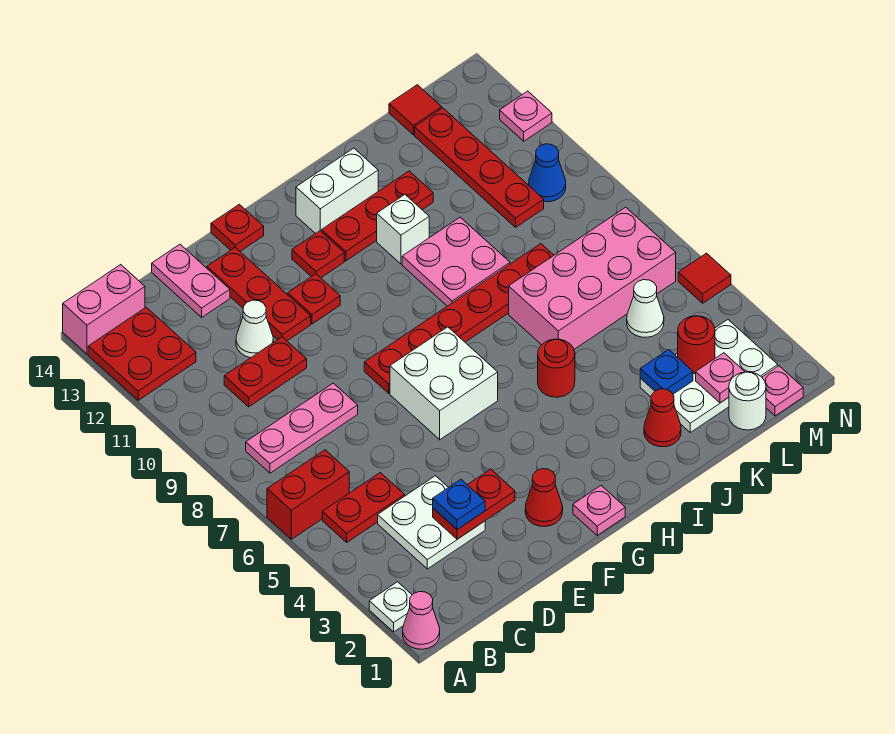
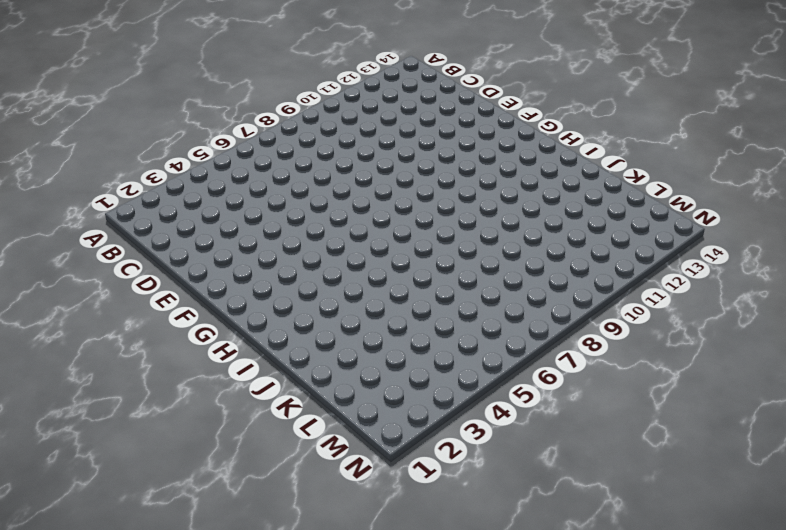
none -> pink 1x1 cone [403,592,440,649]
none -> white 1x1 plate [369,582,412,632]
none -> red 1x2 brick [267,450,349,539]
none -> red 2x2 plate [88,307,196,400]

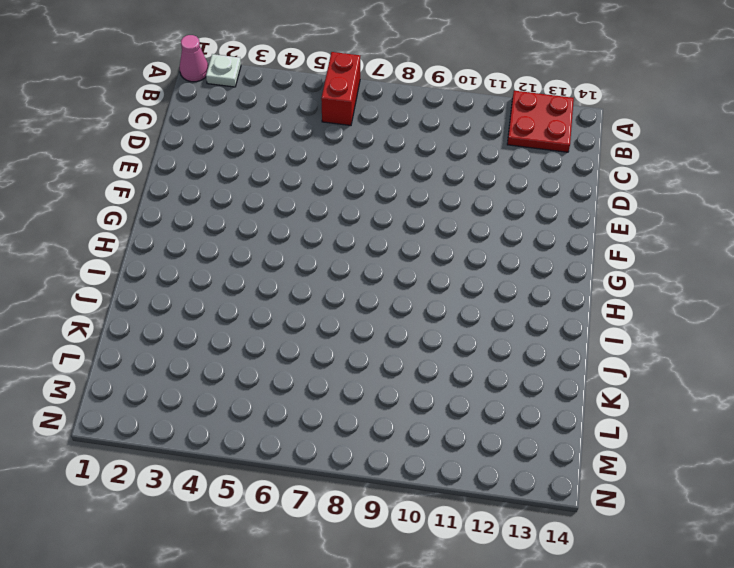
none -> pink 1x2 brick [63,265,145,354]
none -> red 1x2 plate [322,473,405,542]
none -> pink 1x3 plate [246,383,358,473]
none -> white 2x2 plate [378,476,485,569]

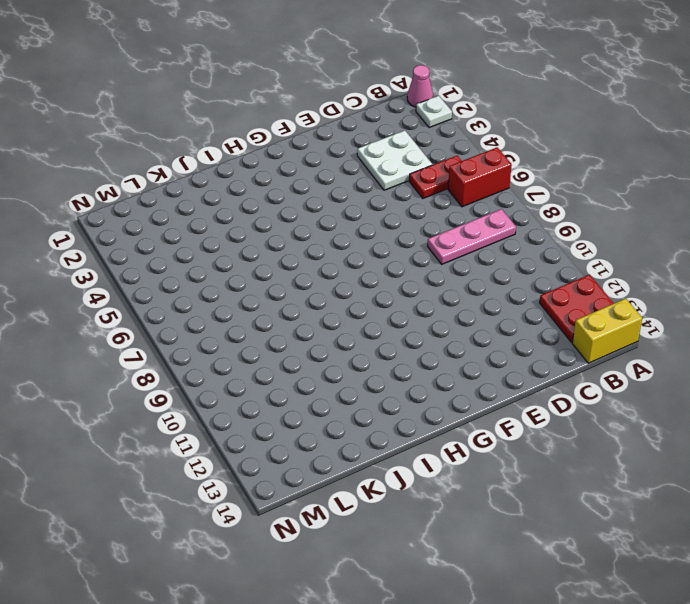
yellow 1x2 brick [572,299,642,363] -> pink 1x2 brick [63,265,145,354]
none -> red 1x2 plate [224,337,307,407]
none -> white 1x1 cone [236,300,273,358]
none -> pink 1x2 plate [152,244,230,317]
none -> red 1x3 plate [207,248,311,341]

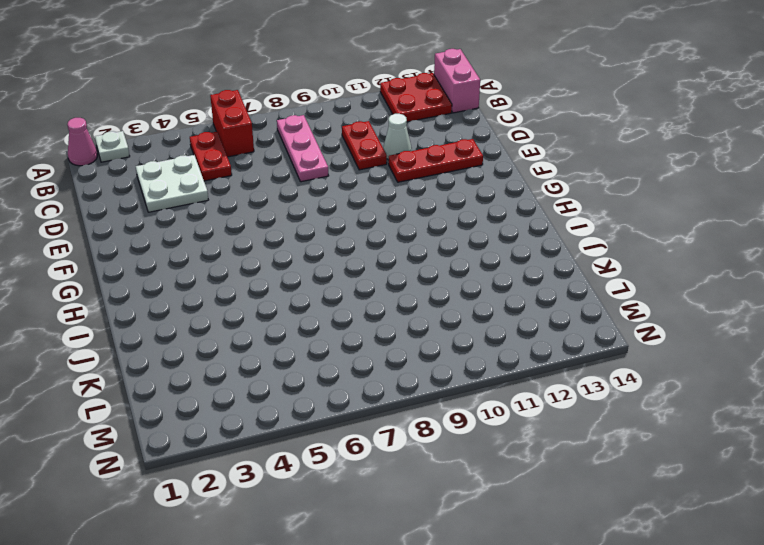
none -> pink 1x2 plate [152,244,230,317]
none -> red 1x1 cone [525,469,563,527]
none -> white 2x2 brick [390,327,498,440]
none -> red 1x6 plate [364,244,554,393]

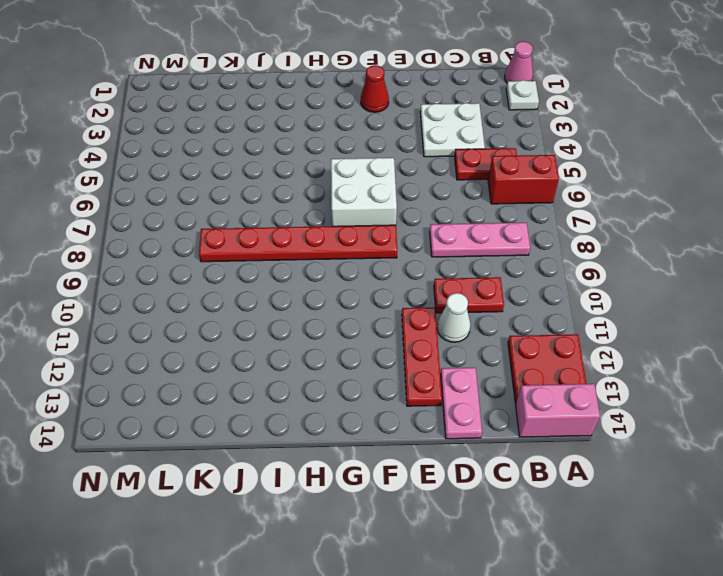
none -> red 1x1 plate [288,274,340,324]
none -> red 1x1 plate [211,204,264,251]
none -> pink 1x1 plate [573,486,625,535]
none -> red 1x1 plate [292,231,344,278]

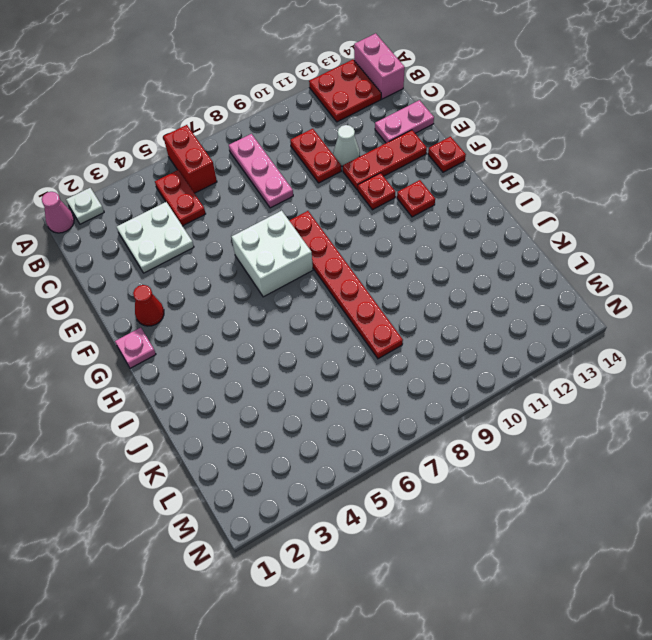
none -> red 1x3 plate [322,171,433,261]
none -> white 1x2 brick [296,148,378,234]
none -> red 1x1 round brick [538,339,575,397]
none -> pink 2x2 plate [402,217,510,306]

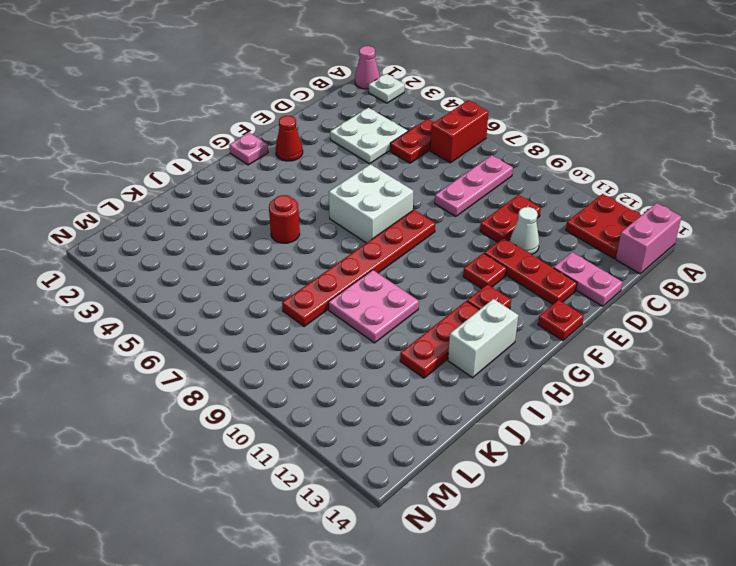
none -> white 1x1 brick [377,195,429,264]
none -> red 1x1 cone [644,389,681,447]
none -> pink 2x4 brick [509,207,676,349]
none -> white 2x3 plate [640,320,778,432]

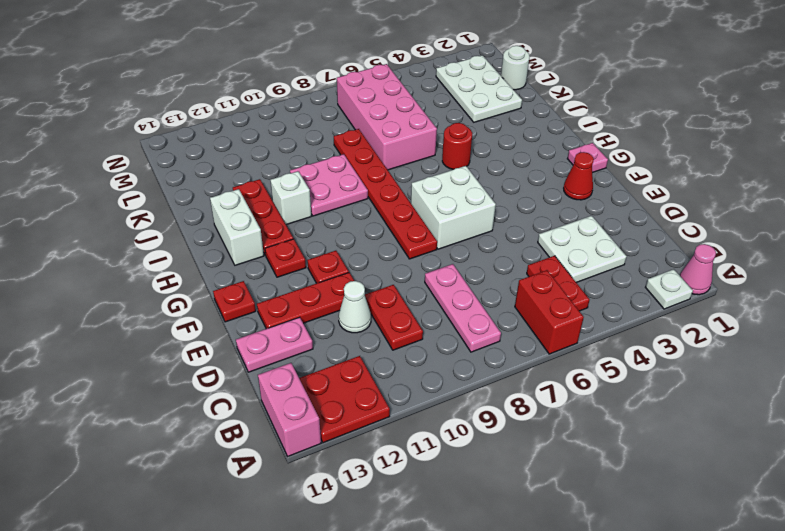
none -> red 1x1 cone [644,389,681,447]
none -> white 1x1 cone [627,280,664,337]
none -> red 1x4 plate [415,108,544,227]
none -> red 1x1 tile [389,85,442,135]

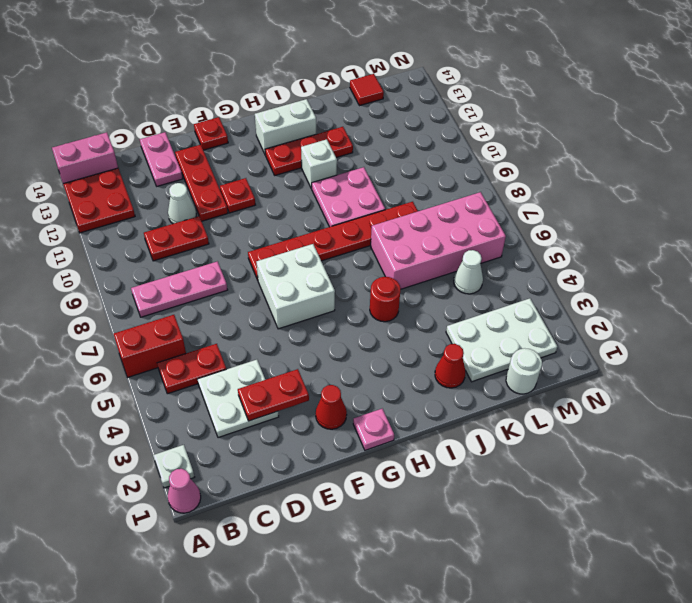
none -> red 1x1 plate [292,231,344,278]
none -> red 1x4 plate [415,108,544,227]
none -> pink 1x1 plate [762,366,803,416]
none -> blue 1x1 cone [529,144,566,202]

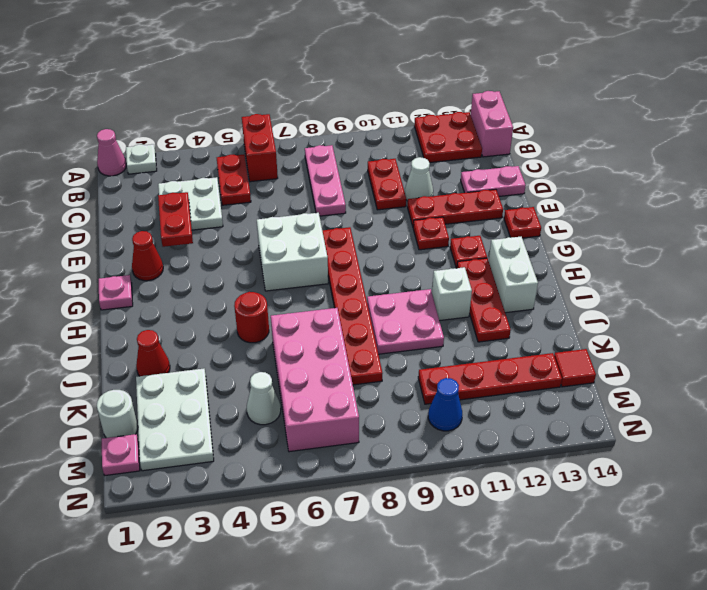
none -> red 1x1 tile [678,253,731,303]
none -> pink 1x1 plate [500,91,552,141]
none -> blue 1x1 plate [640,350,693,394]
none -> pink 1x1 plate [696,353,745,403]

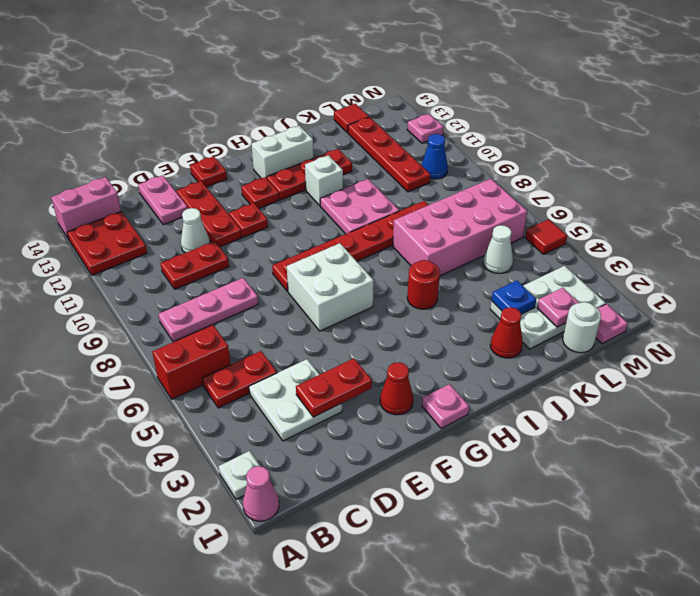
none -> red 1x1 round brick [678,316,715,374]
none -> blue 1x1 plate [433,480,485,530]

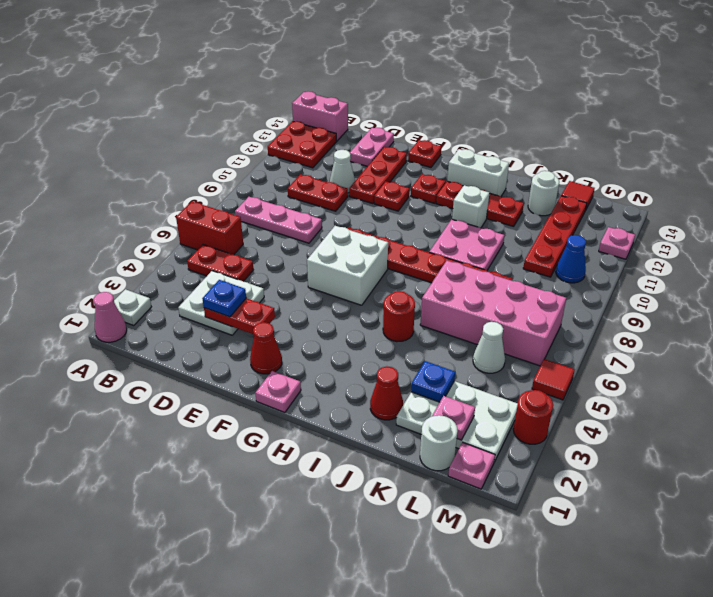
white 1x1 round brick [528,171,559,216] -> none
red 1x1 round brick [513,390,553,444] -> red 1x1 round brick moved to [678,316,715,374]

